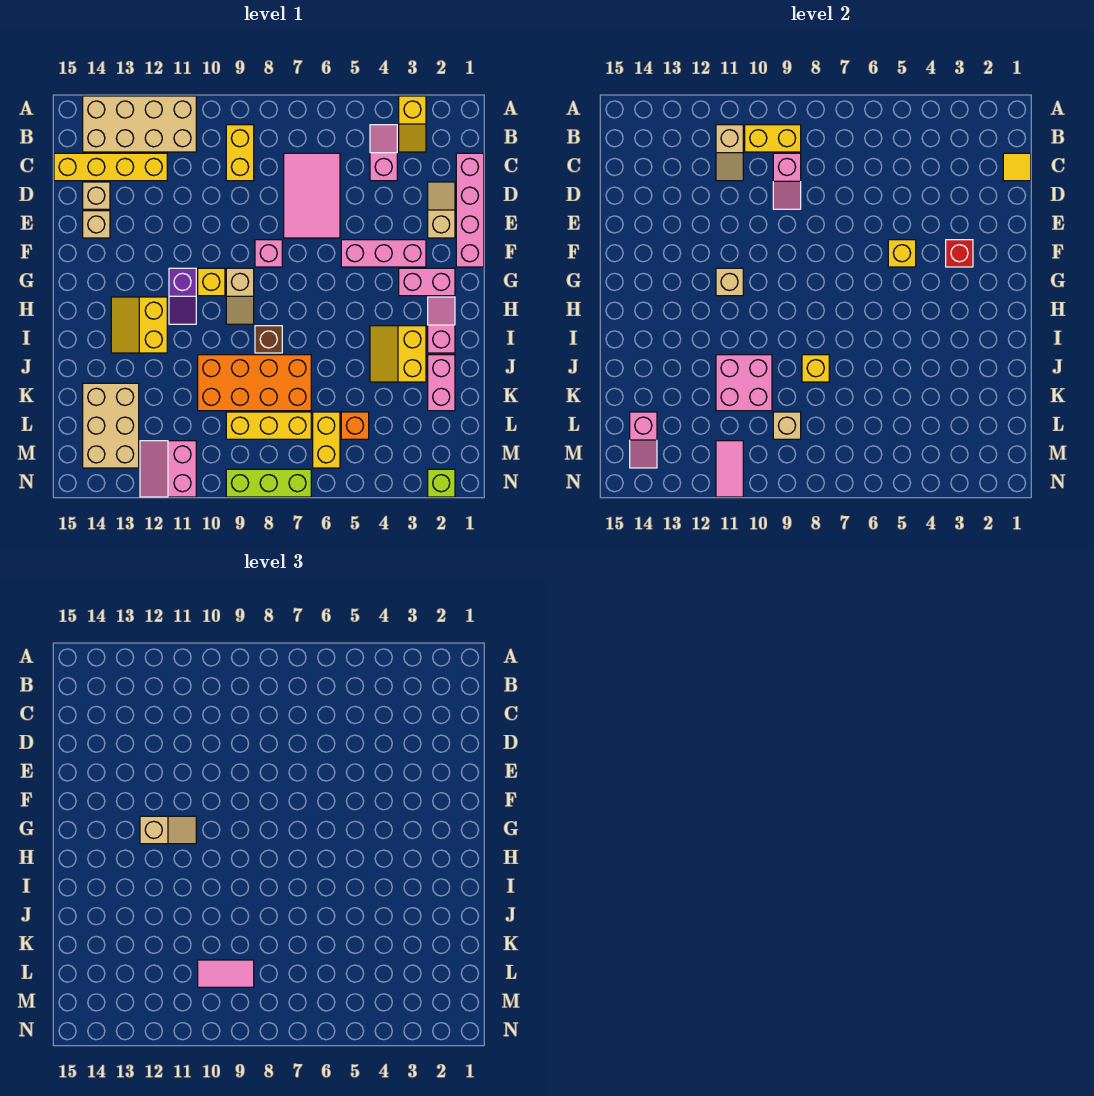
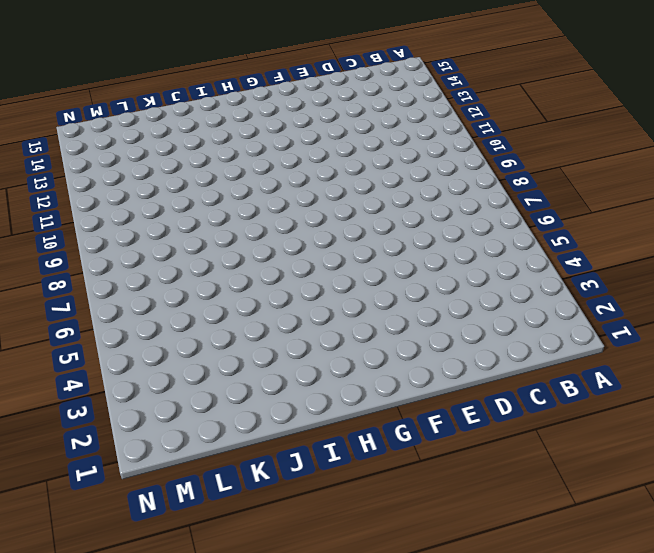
none -> yellow 1x2 slope [399,96,426,152]
none -> tan 2x4 brick [83,96,196,152]
none -> pink 1x2 slope [370,125,397,181]
none -> yellow 1x2 brick [226,125,254,181]

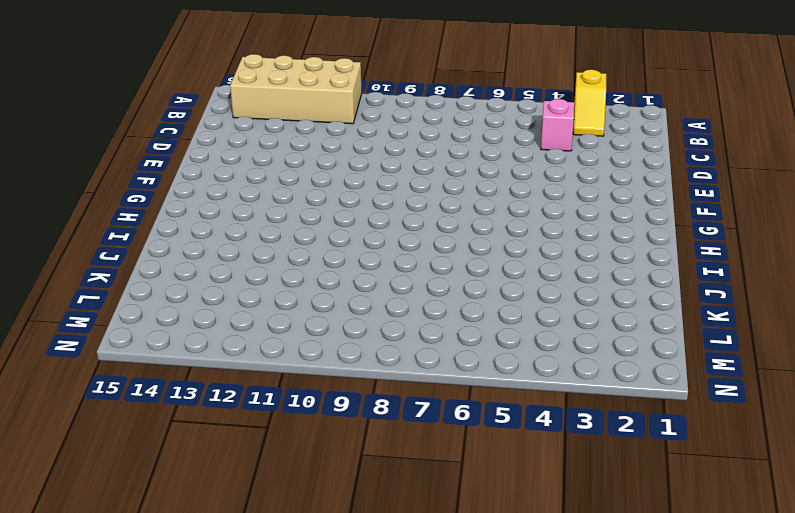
none -> yellow 1x2 brick [226,125,254,181]
none -> pink 1x4 brick [456,153,484,267]
none -> pink 2x3 tile [284,153,340,238]
none -> yellow 1x4 brick [54,153,167,181]

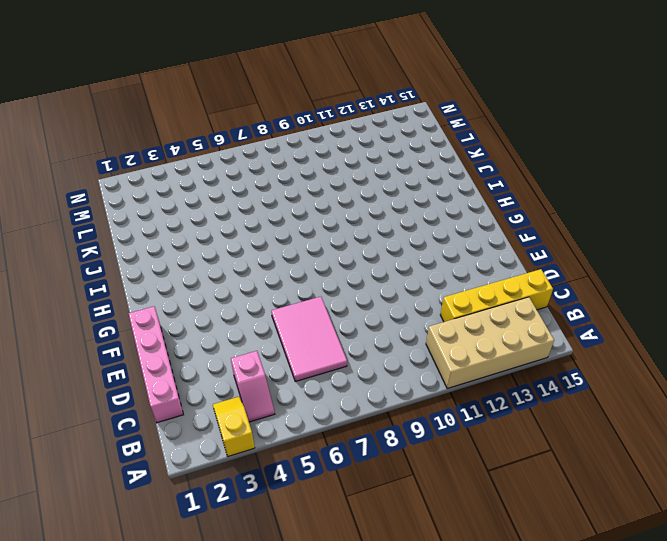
none -> yellow 1x2 brick [226,125,254,181]
none -> tan 1x2 slope [428,182,455,238]
none -> tan 1x1 brick [83,182,110,209]
none -> tan 1x1 brick [83,211,110,238]

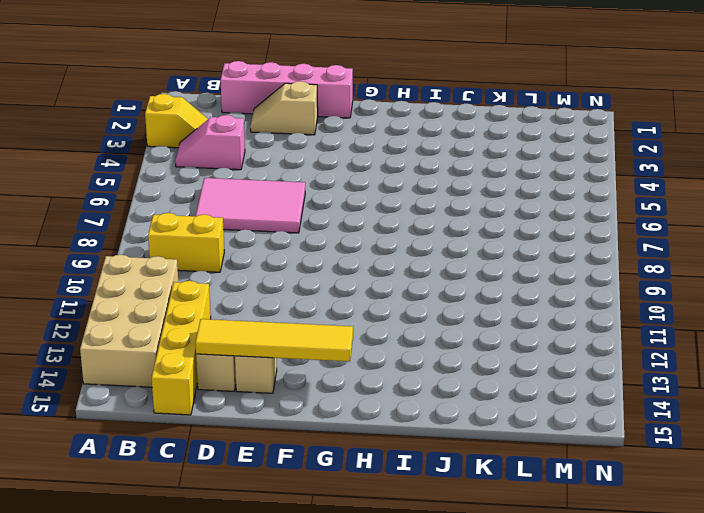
yellow 1x4 tile [195,319,353,362] -> none
none -> pink 1x3 brick [341,240,426,267]
none -> pink 1x1 brick [255,240,282,267]
none -> pink 1x2 brick [399,268,455,296]
none -> tan 1x2 slope [226,268,254,324]

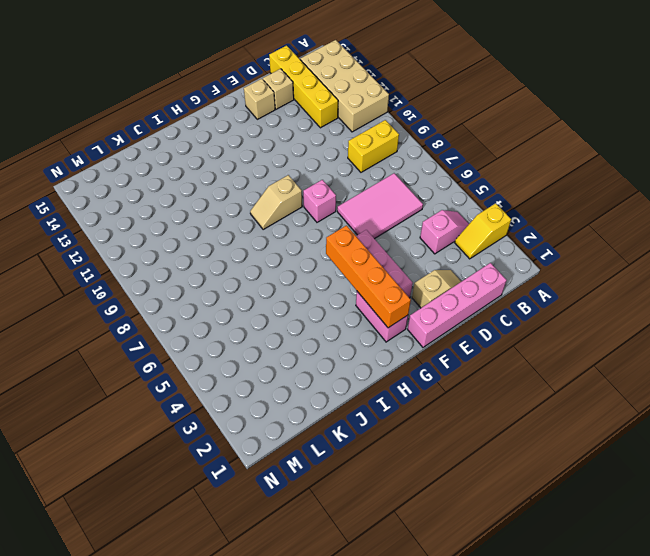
orange 1x4 brick [326,226,411,328] -> none
none -> yellow 1x1 brick [198,268,225,296]
none -> purple 1x2 slope [169,268,196,324]
none -> pink 1x2 slope [428,297,455,353]
none -> yellow 2x2 slope [111,297,167,353]

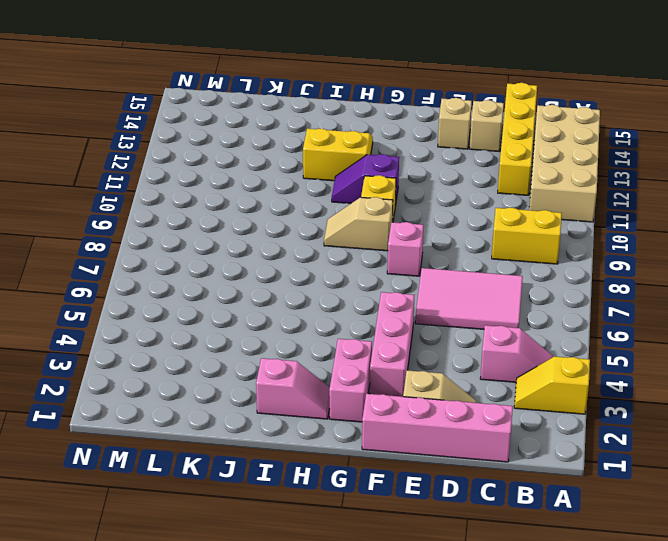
none -> yellow 2x2 slope [370,326,426,382]
none -> brown 1x1 brick [255,326,282,353]
none -> pink 1x2 brick [428,355,455,411]
none -> orange 2x4 brick [198,355,311,411]

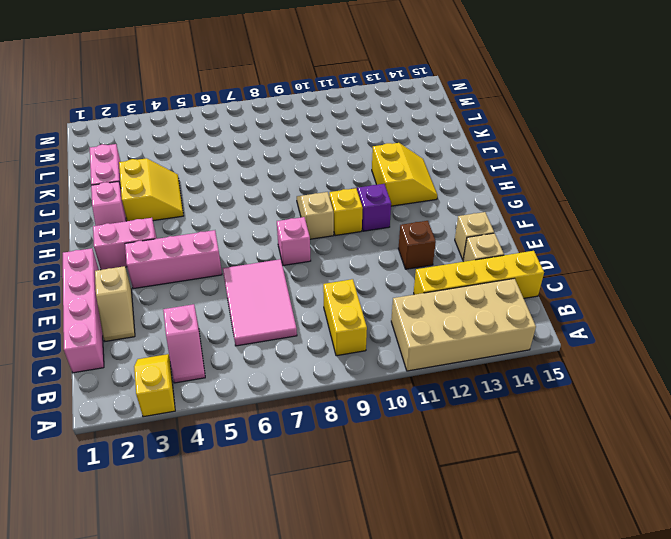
brown 1x1 brick [398,221,436,269] -> brown 1x1 brick moved to [255,326,282,353]
none -> orange 2x4 brick [198,355,311,411]
none -> tan 2x3 brick [83,383,139,468]
none -> orange 1x1 brick [341,412,369,439]
none -> yellow 1x2 brick [313,412,340,468]

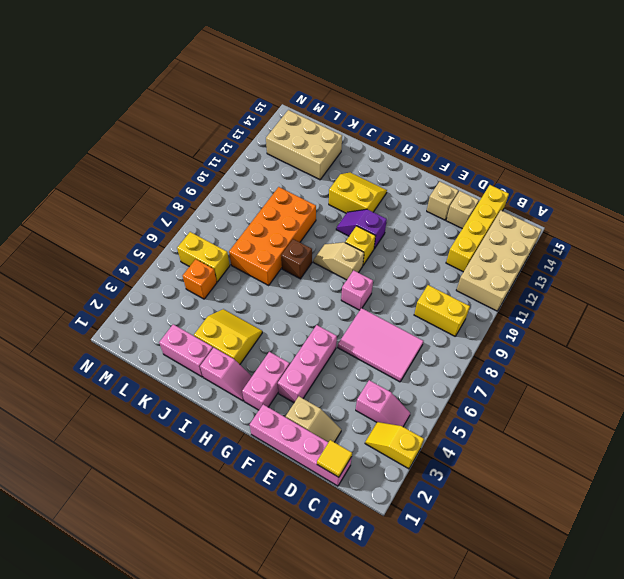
none -> yellow 1x3 brick [226,412,311,439]
none -> pink 2x2 slope [140,441,196,497]
none -> lime 1x1 brick [428,469,455,497]
none -> lime 1x3 brick [226,469,311,497]

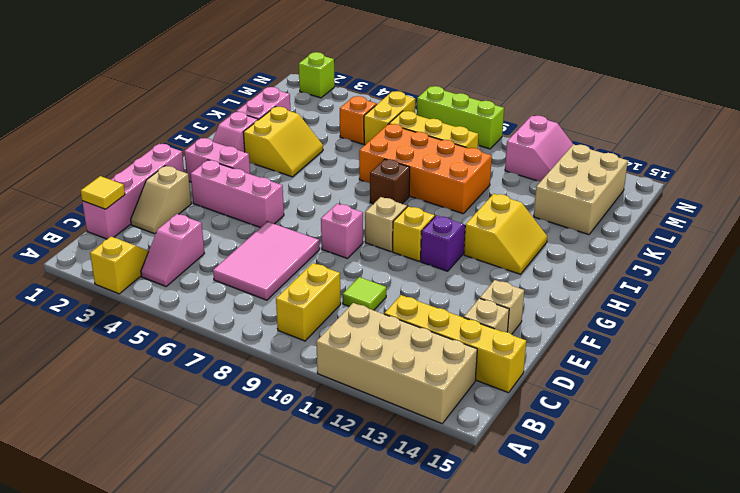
lime 1x1 tile [343,277,386,310] -> none
none -> yellow 1x2 brick [745,125,801,152]
none -> tan 1x2 slope [716,125,743,181]
none -> pink 1x2 slope [773,153,801,209]
none -> red 1x1 brick [946,240,973,267]

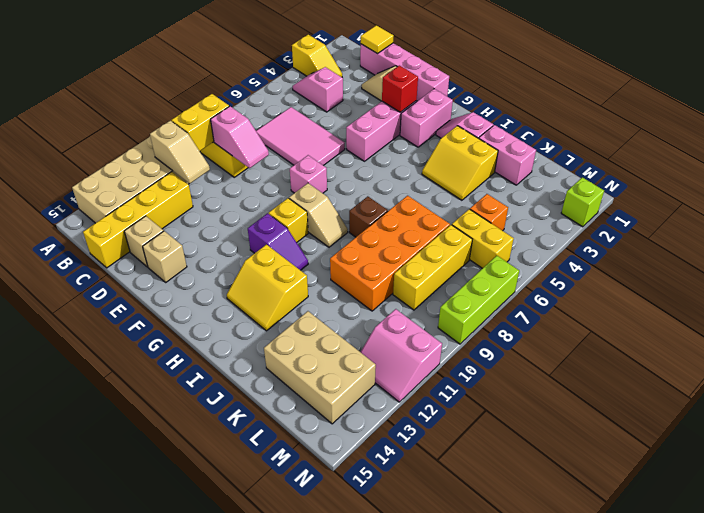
none -> yellow 1x1 brick [888,240,916,267]
none -> tan 1x1 brick [716,268,743,296]
none -> yellow 1x1 brick [802,355,829,382]
none -> pink 2x2 brick [716,355,772,411]

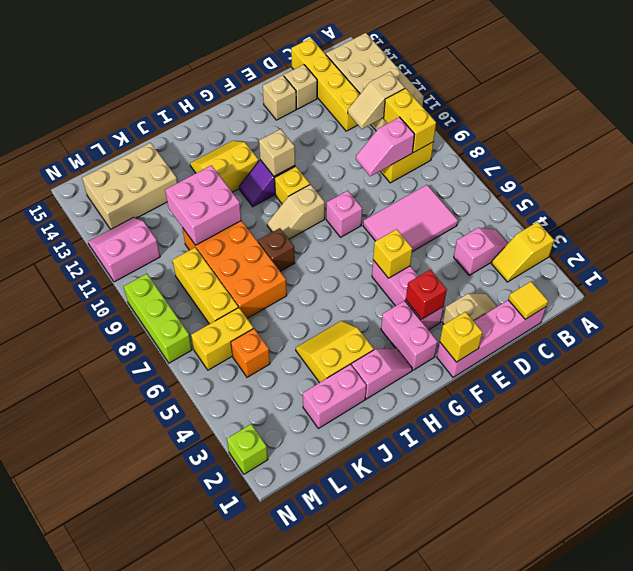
yellow 1x1 brick [440,312,483,362] -> yellow 1x1 brick moved to [802,355,829,382]
none -> tan 1x1 brick [773,412,801,439]
none -> pink 1x2 slope [630,412,657,468]
none -> pink 1x2 tile [716,441,743,497]
none -> tan 1x2 slope [140,816,196,844]

